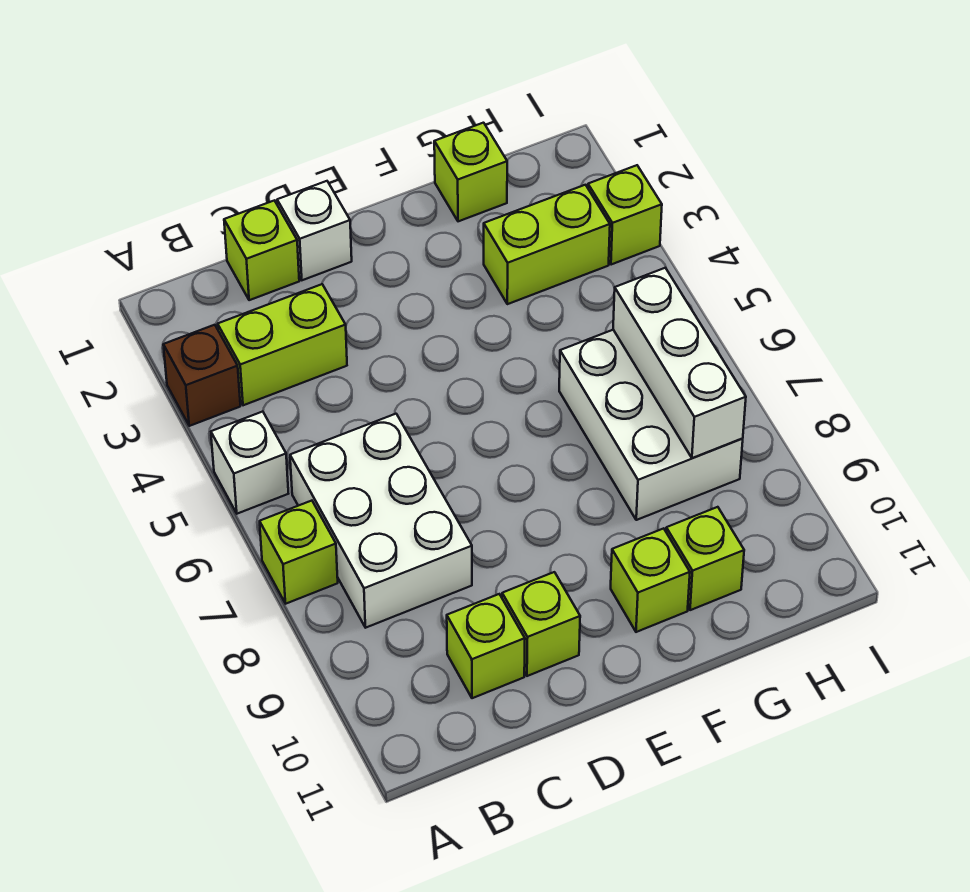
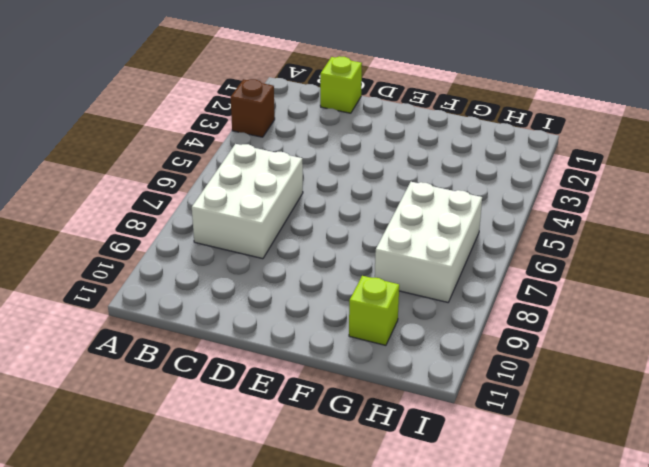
none -> white 1x1 brick [211,412,288,514]
none -> lime 1x1 brick [260,501,338,604]
none -> lime 1x2 brick [218,284,347,405]

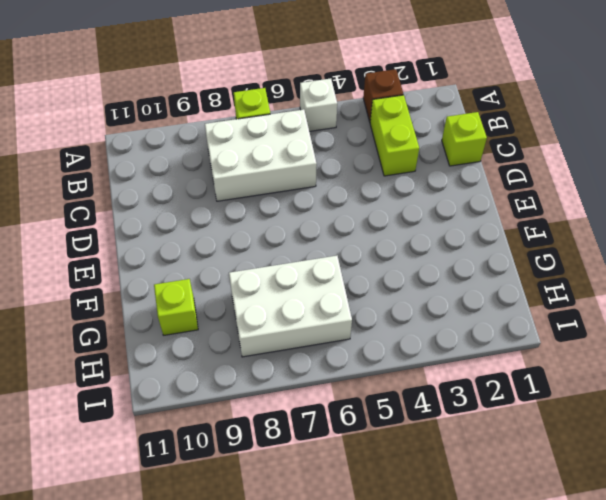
none -> lime 1x1 brick [447,594,525,698]
none -> white 1x1 brick [277,181,352,280]
none -> lime 1x1 brick [502,572,580,676]

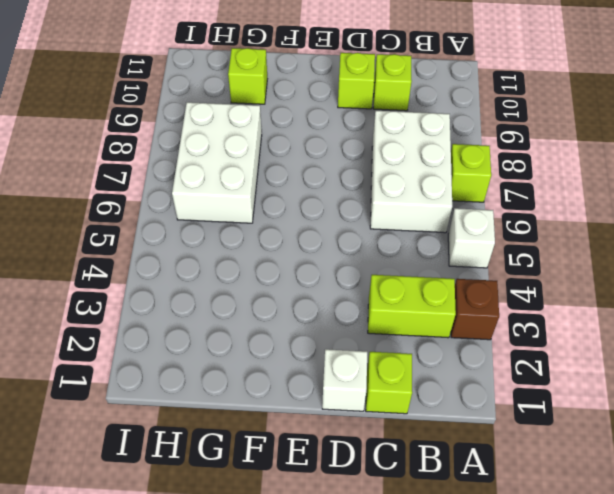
none -> lime 1x1 brick [611,528,690,632]
none -> lime 1x1 brick [434,123,507,221]
none -> lime 1x2 brick [484,185,610,304]

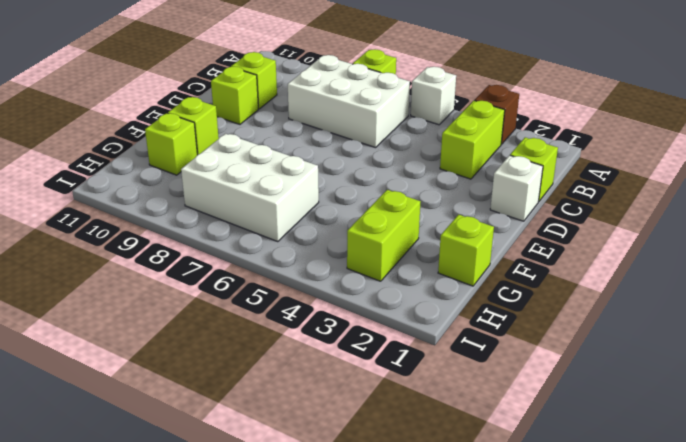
none -> lime 1x1 brick [588,165,662,265]
none -> white 1x3 brick [613,268,746,458]

